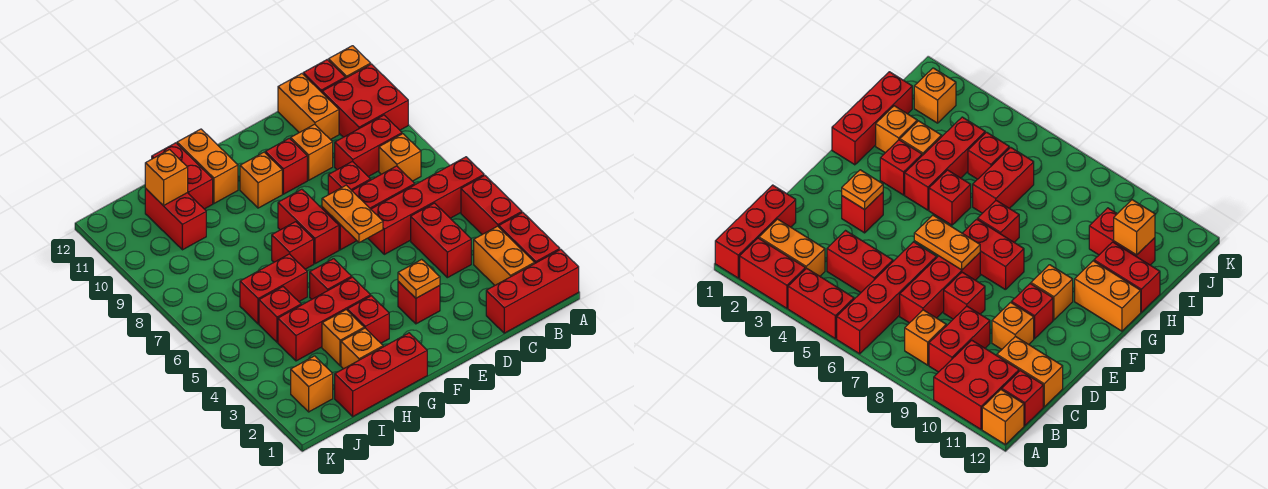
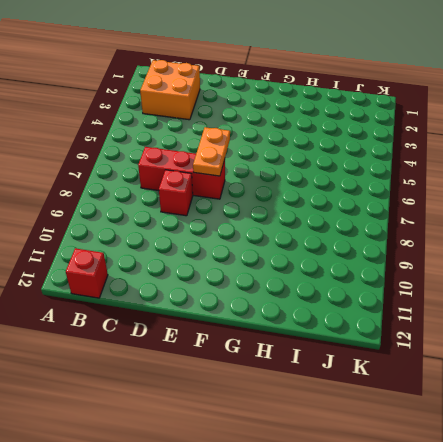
orange 2x2 brick [140,60,200,120] -> orange 1x2 brick [474,226,535,285]
none -> red 1x3 brick [486,249,579,333]
none -> red 1x2 brick [499,212,560,263]
none -> red 1x2 brick [461,175,522,234]
none -> red 1x4 brick [368,157,484,254]

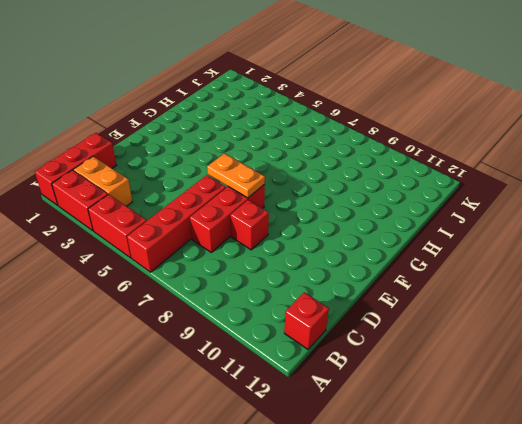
none -> red 2x2 brick [322,64,408,137]
none -> orange 1x1 brick [329,46,371,78]
none -> orange 1x1 brick [379,134,421,181]
none -> red 1x2 brick [335,115,402,177]

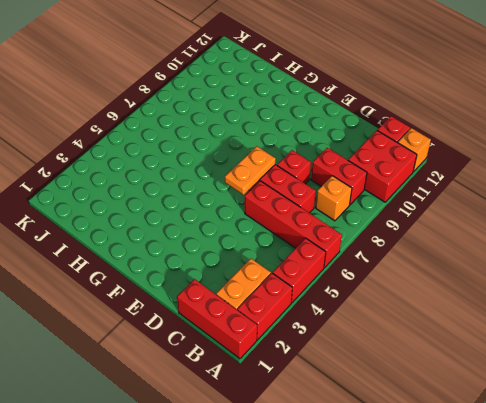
none -> red 1x2 brick [411,203,471,278]
none -> orange 1x2 brick [278,74,339,140]
none -> orange 1x1 brick [291,124,333,180]
none -> red 1x1 brick [398,281,440,324]

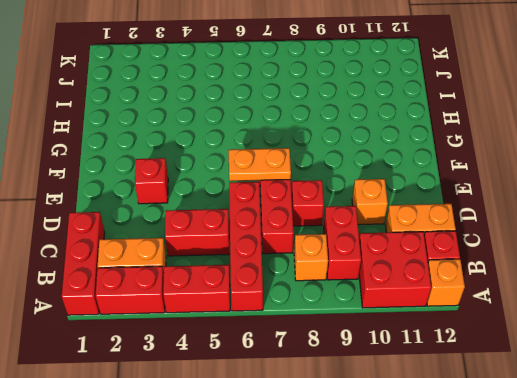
none -> red 1x1 brick [265,138,307,194]
none -> red 1x2 brick [278,189,339,264]
none -> orange 1x1 brick [240,152,282,208]
none -> red 1x3 brick [335,333,427,416]

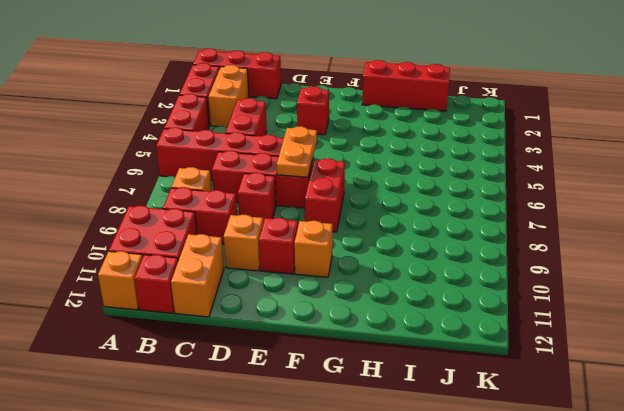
none -> red 1x1 brick [347,296,389,343]
none -> red 1x3 brick [278,277,371,361]
none -> red 1x1 brick [310,259,352,299]
none -> red 1x1 brick [272,222,314,269]

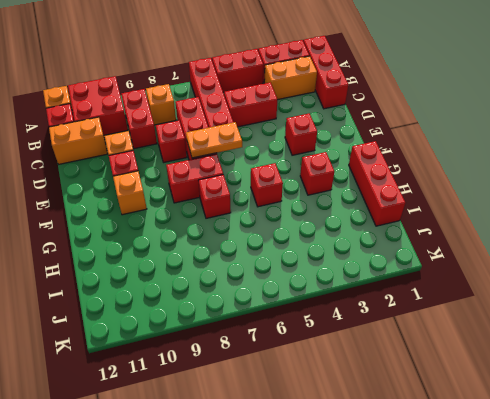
none -> red 1x3 brick [278,277,371,361]
none -> orange 1x2 brick [177,129,238,203]
none -> orange 1x1 brick [341,328,383,369]
none -> orange 1x1 brick [322,310,364,366]

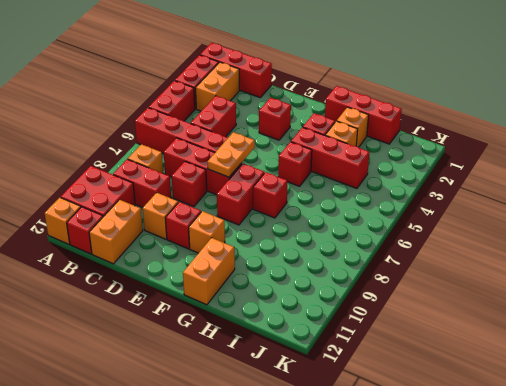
none -> red 1x2 brick [240,254,307,324]
none -> red 1x2 brick [152,143,213,209]
none -> red 1x1 brick [259,287,301,342]
none -> red 1x2 brick [145,189,206,250]

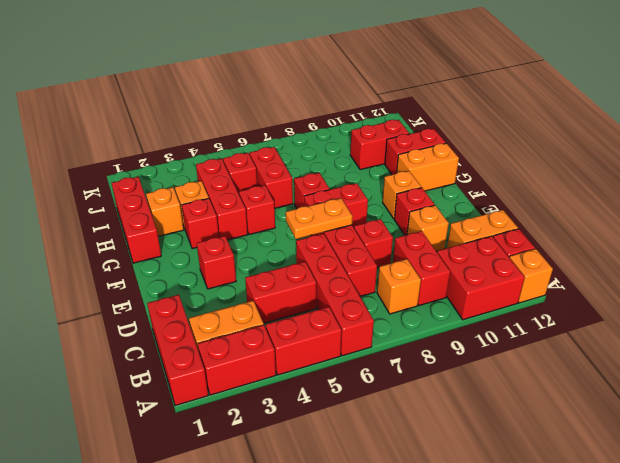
none -> orange 1x1 brick [291,356,333,412]
none -> orange 1x1 plate [398,259,440,298]
none -> orange 1x1 brick [145,150,188,206]

